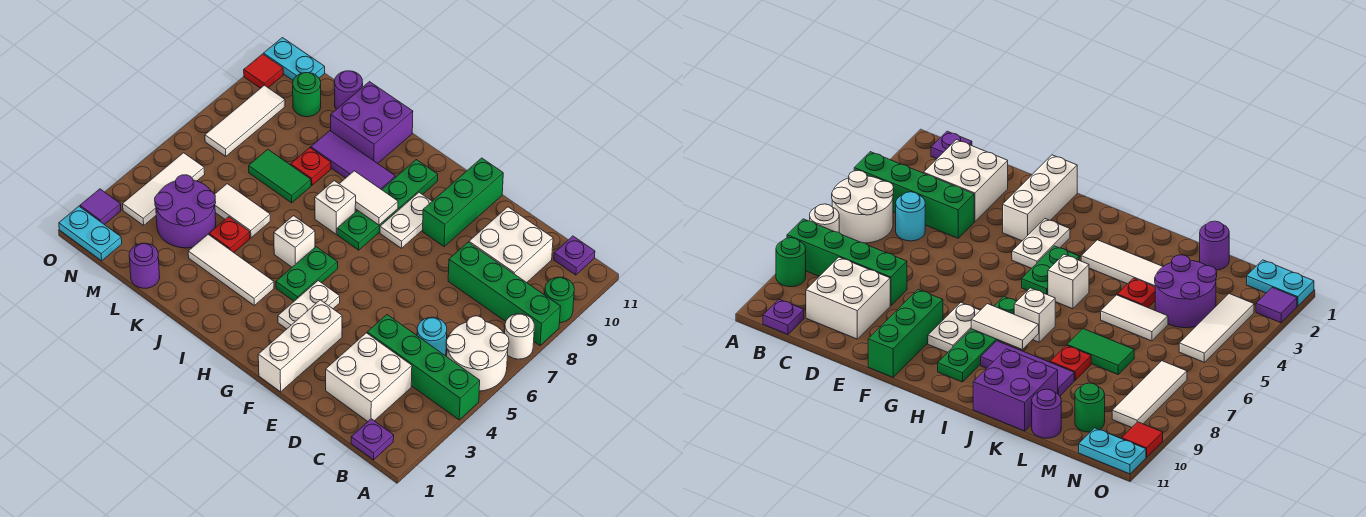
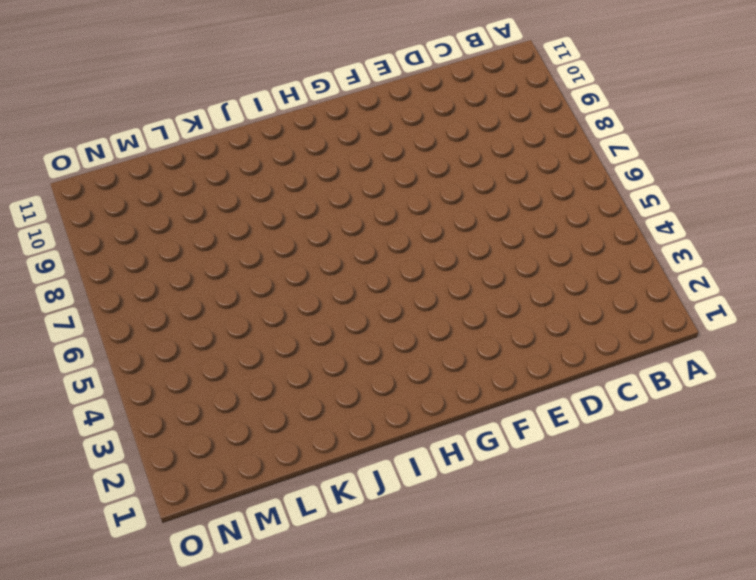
none -> green 1x4 brick [367,315,480,420]
none -> white 2x2 round brick [446,316,509,391]
none -> white 1x1 round brick [505,314,534,359]
none -> green 1x4 brick [448,242,561,345]

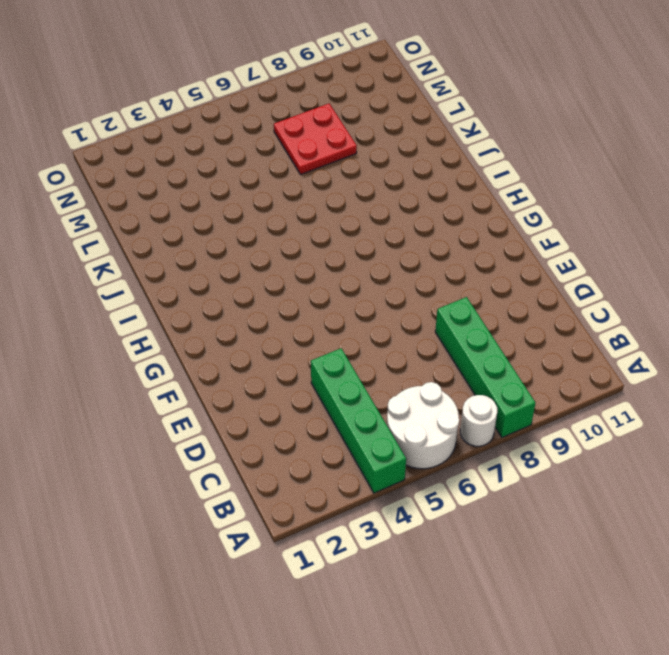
red 2x2 plate [274,103,357,175] -> green 1x2 tile [249,149,311,203]
none -> green 1x1 round brick [545,277,574,323]
none -> purple 1x1 plate [351,419,394,460]
none -> purple 1x1 plate [554,236,595,275]
none -> white 2x2 brick [326,333,412,421]

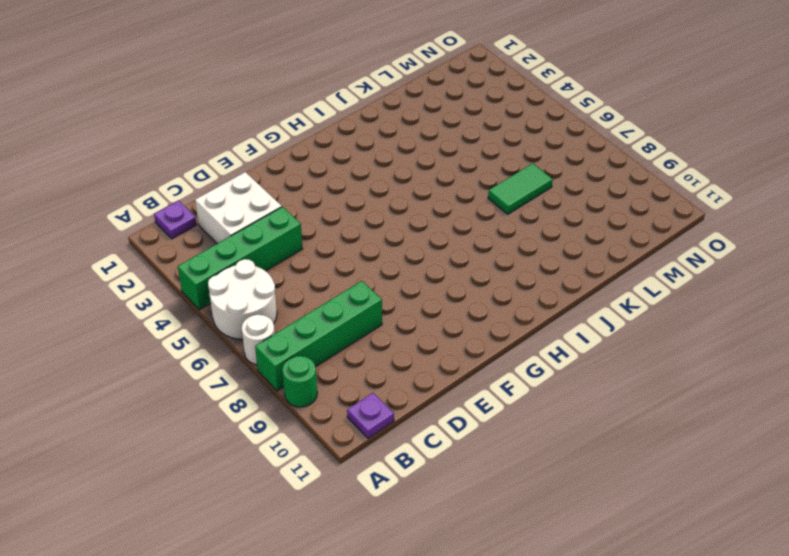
none -> cyan 1x1 round brick [417,317,447,355]
none -> white 2x2 brick [469,207,553,283]
none -> white 1x3 brick [258,300,342,392]
none -> green 1x3 brick [423,158,503,246]

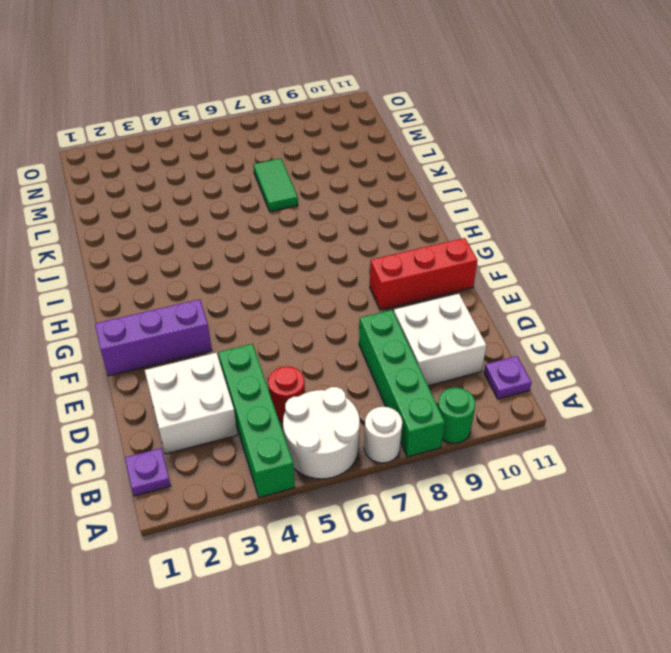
red 1x1 round brick [268,366,305,421] -> cyan 1x1 round brick [417,317,447,355]
purple 1x3 brick [95,299,212,376] -> white 1x3 brick [258,300,342,392]
red 1x3 brick [370,238,478,310] -> green 1x3 brick [423,158,503,246]
none -> white 1x2 plate [278,281,340,329]
none -> white 1x2 plate [380,192,432,248]
none -> green 1x2 plate [276,247,338,301]
none -> green 1x4 plate [337,160,438,250]

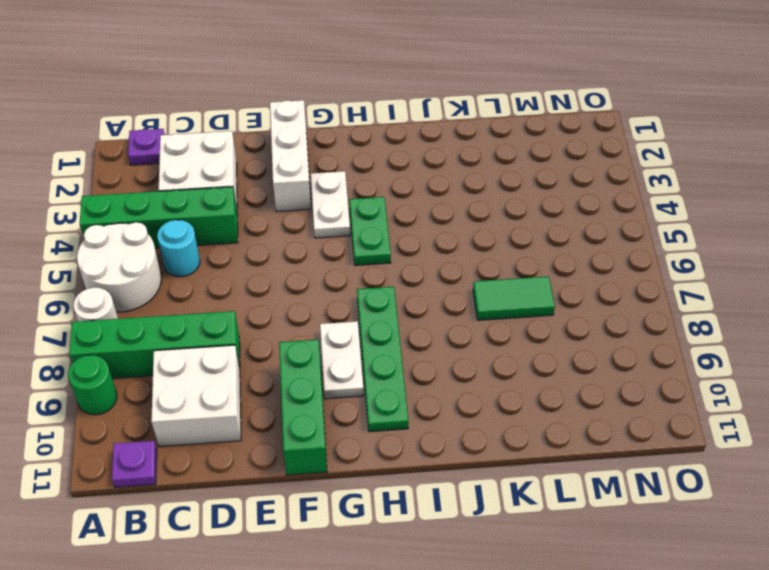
none -> white 1x3 tile [188,234,274,305]
none -> white 1x1 brick [274,216,315,267]
none -> white 1x1 brick [315,181,356,234]
none -> purple 1x3 tile [311,131,395,190]

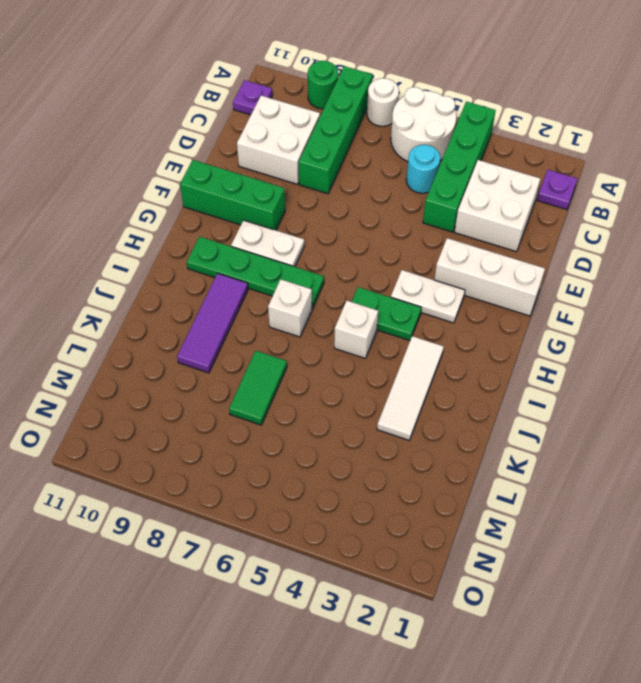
none -> purple 2x2 brick [331,82,413,163]
none -> red 1x1 plate [209,217,250,252]
none -> white 1x2 tile [215,184,270,238]
none -> red 1x1 plate [291,148,331,186]

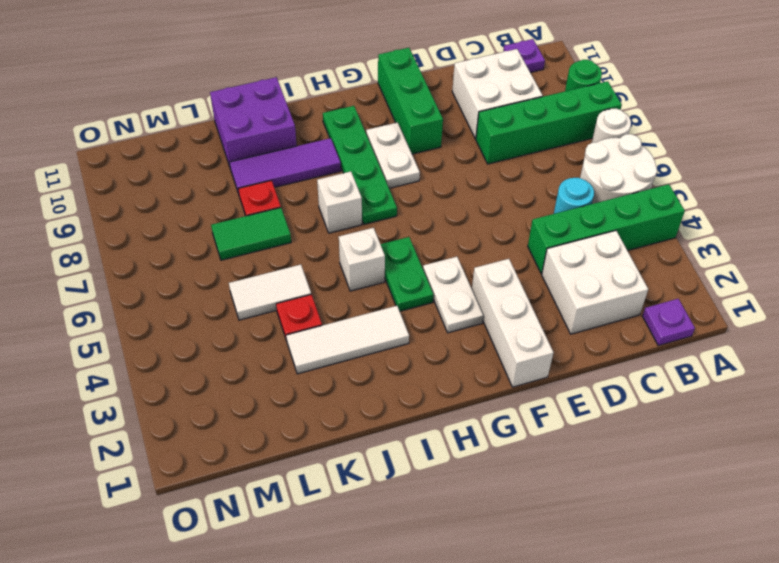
none -> purple 1x1 round brick [129,243,160,288]
none -> purple 2x2 round brick [155,175,216,248]
none -> purple 1x1 round brick [334,71,363,109]
none -> green 1x1 round brick [293,73,321,117]

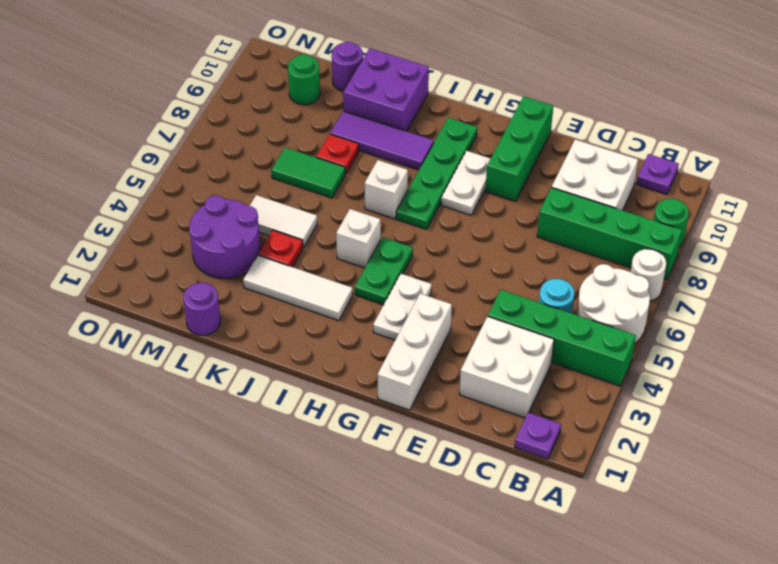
none -> cyan 1x2 plate [59,206,122,261]
none -> white 1x3 tile [123,153,205,225]
none -> white 1x3 tile [205,85,285,156]
none -> cyan 1x2 plate [264,38,325,80]

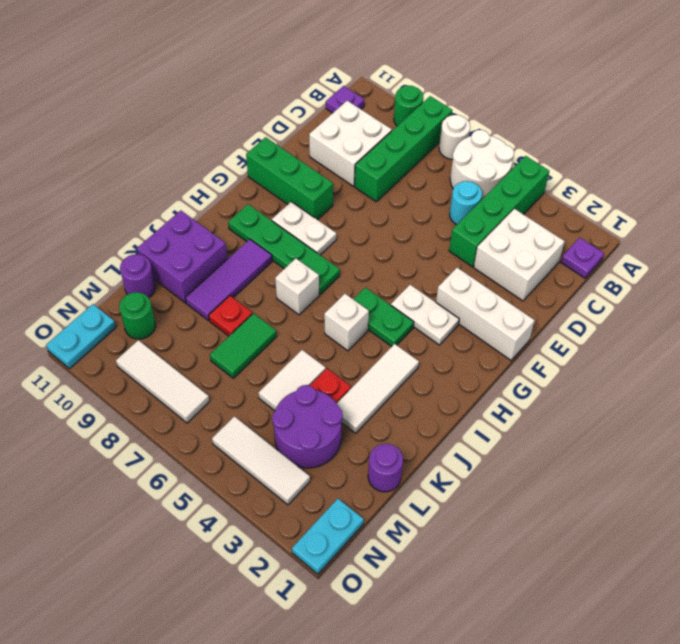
none -> purple 1x1 tile [80,189,121,225]
none -> red 1x1 tile [244,54,283,88]
none -> white 1x2 tile [339,171,398,225]

